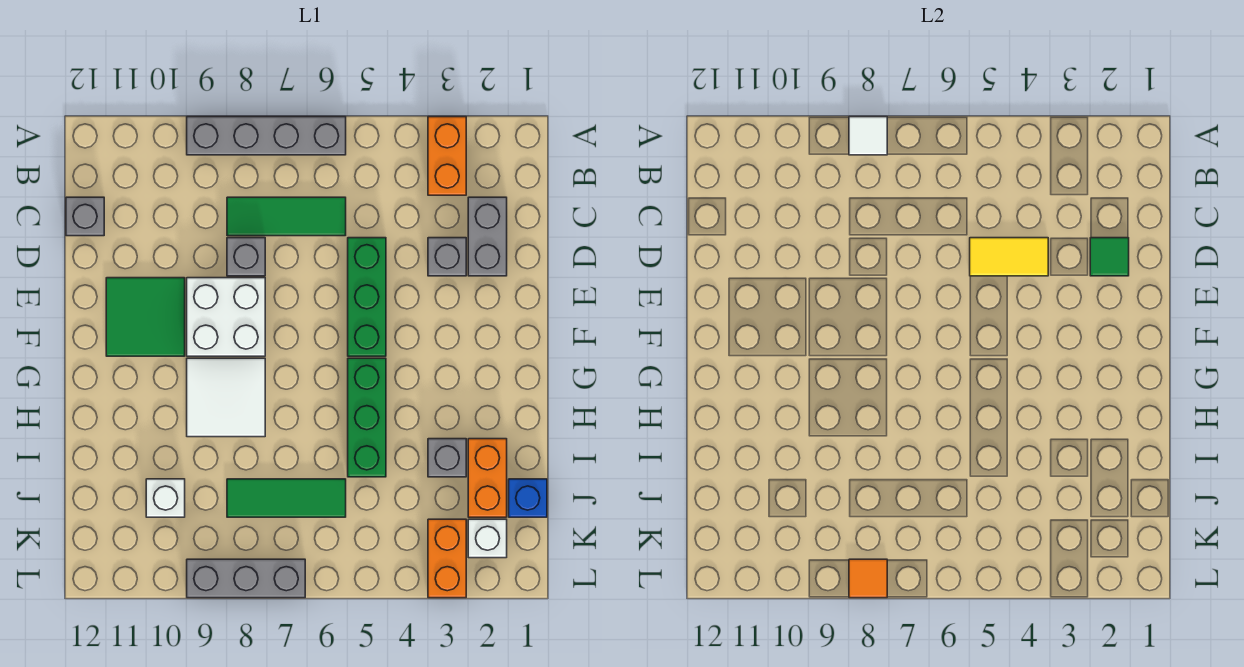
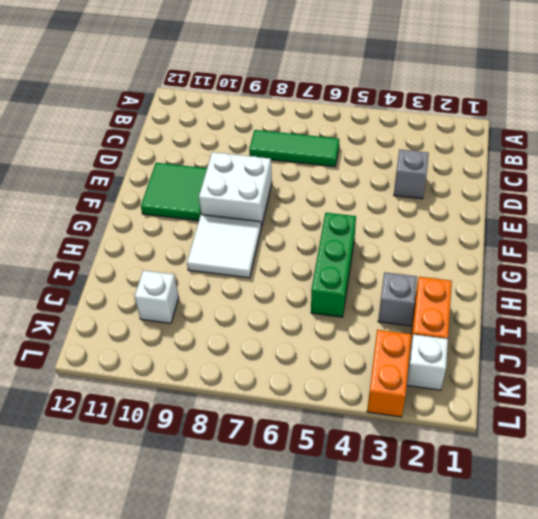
none -> orange 1x2 brick [428,117,466,195]
none -> grey 1x4 brick [187,117,346,155]
none -> grey 1x2 brick [468,197,507,276]

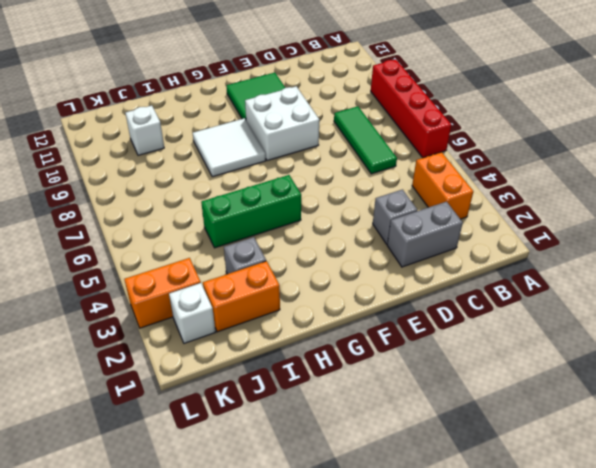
red 1x4 brick [371,59,451,158] -> grey 1x4 brick [187,117,346,155]
orange 1x2 brick [412,152,473,219] -> orange 1x2 brick turned to [428,117,466,195]
none -> grey 1x1 brick [66,197,104,236]
none -> green 1x3 brick [348,238,386,356]
none -> grey 1x1 brick [227,238,265,276]

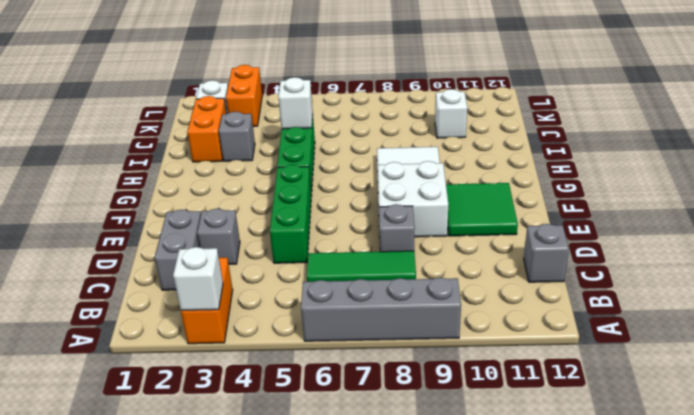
white 1x1 brick [173,247,223,310] -> none
white 1x1 brick [278,77,313,129] -> none
none -> blue 1x1 brick [509,479,547,517]
none -> green 1x3 tile [227,479,346,517]
none -> grey 1x3 brick [187,559,305,598]

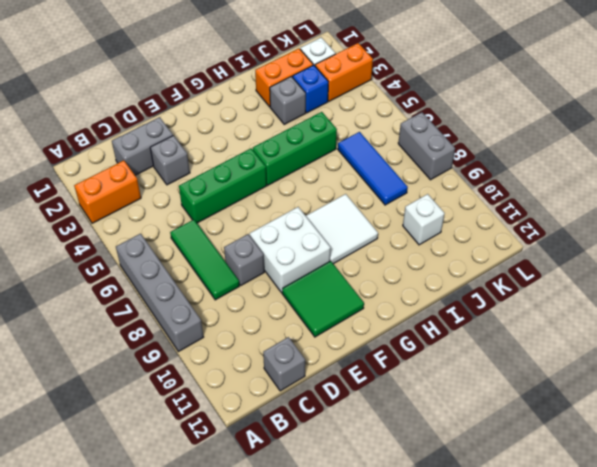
blue 1x1 brick [293,65,328,113] -> blue 1x1 brick moved to [509,479,547,517]
blue 1x3 tile [338,132,408,205] -> green 1x3 tile [227,479,346,517]
grey 1x2 brick [398,112,455,180] -> grey 1x3 brick [187,559,305,598]
none -> white 1x1 tile [849,117,887,155]
none -> green 1x1 tile [1090,238,1129,276]
none -> yellow 1x2 tile [970,238,1048,276]

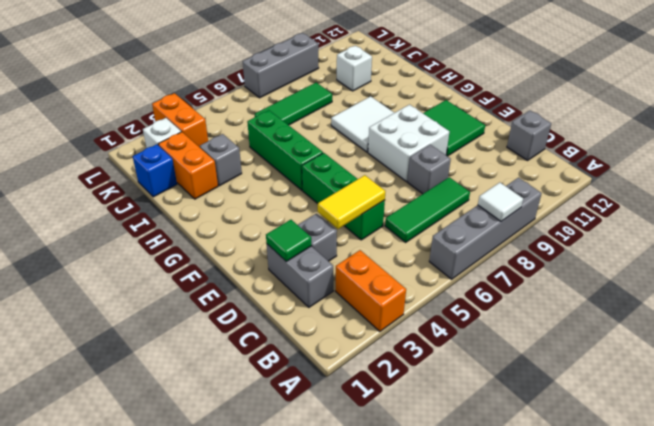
none -> orange 1x1 tile [849,559,887,598]

